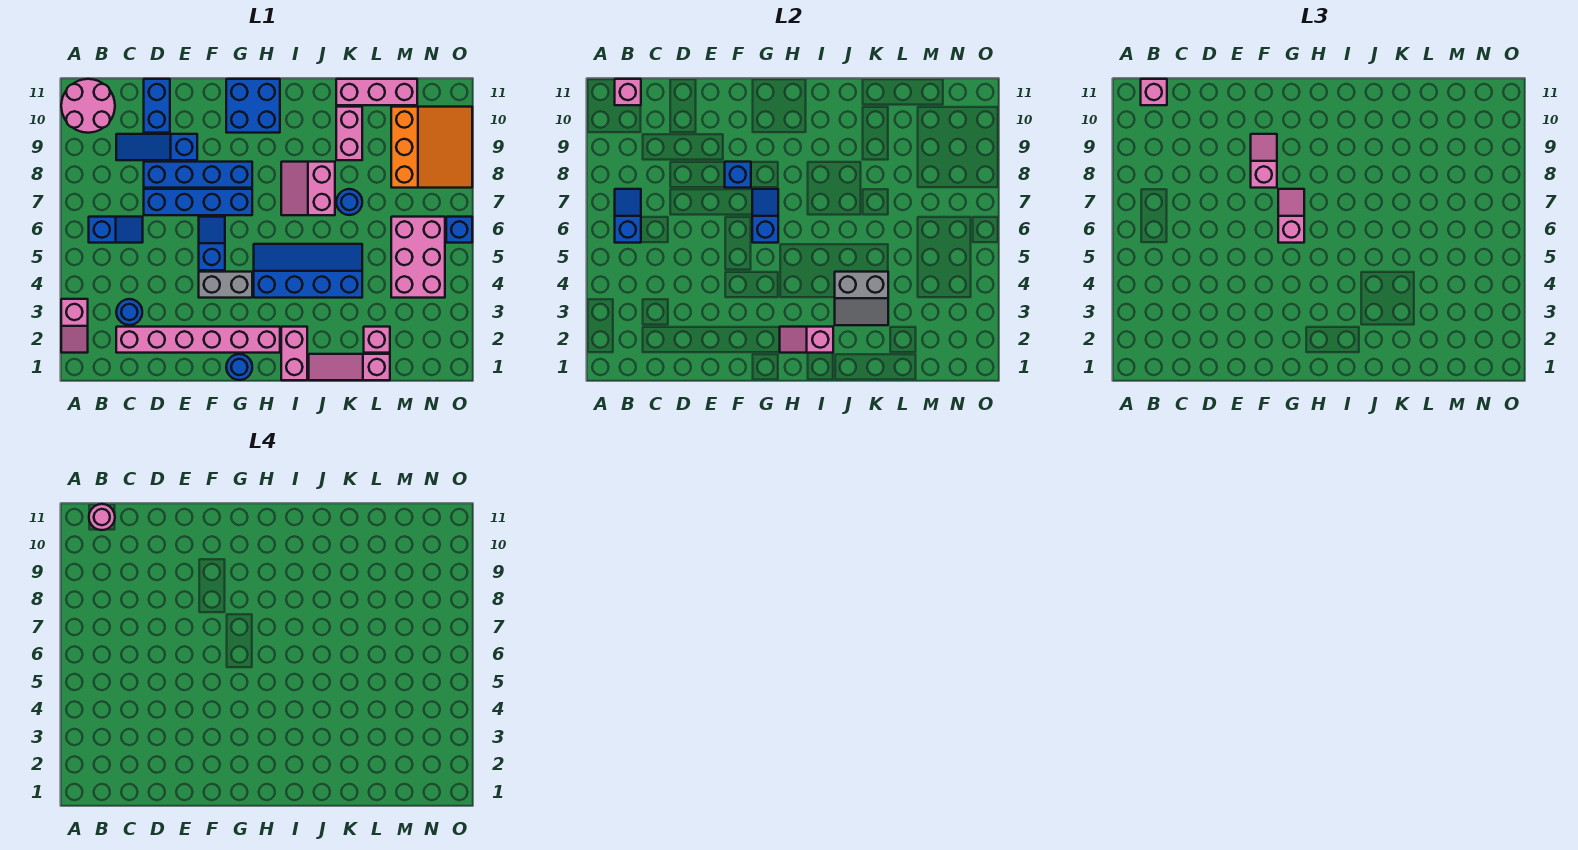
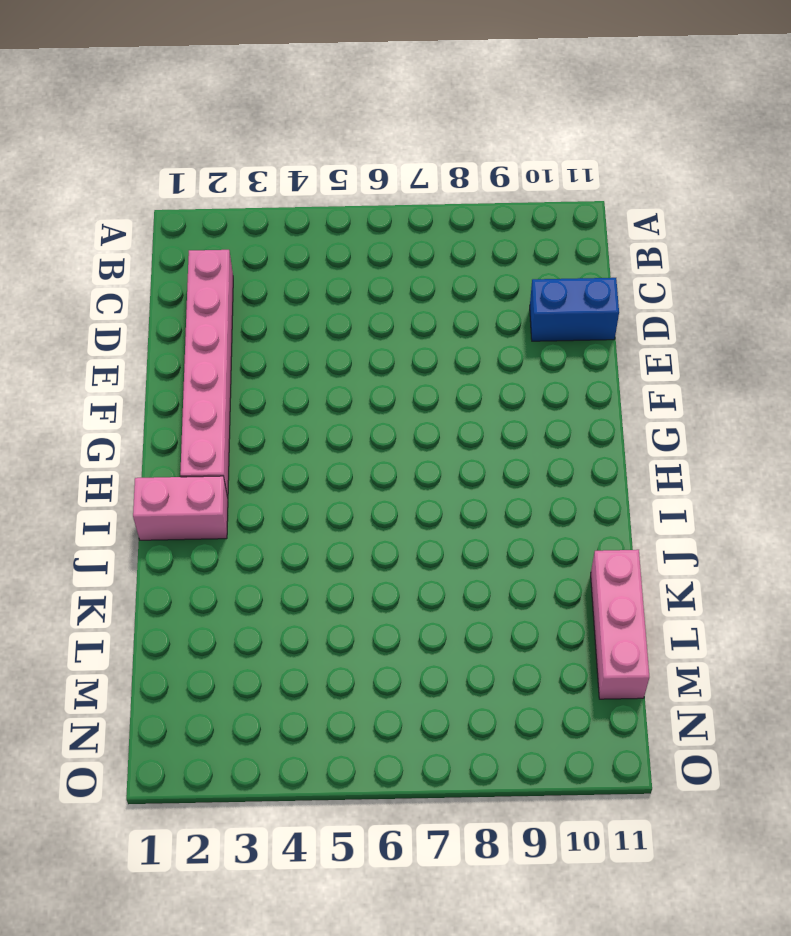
none -> pink 1x2 slope [61,299,88,353]
none -> pink 2x2 round brick [61,79,115,133]
none -> blue 1x2 slope [89,217,143,243]
none -> blue 1x1 round brick [116,299,142,325]

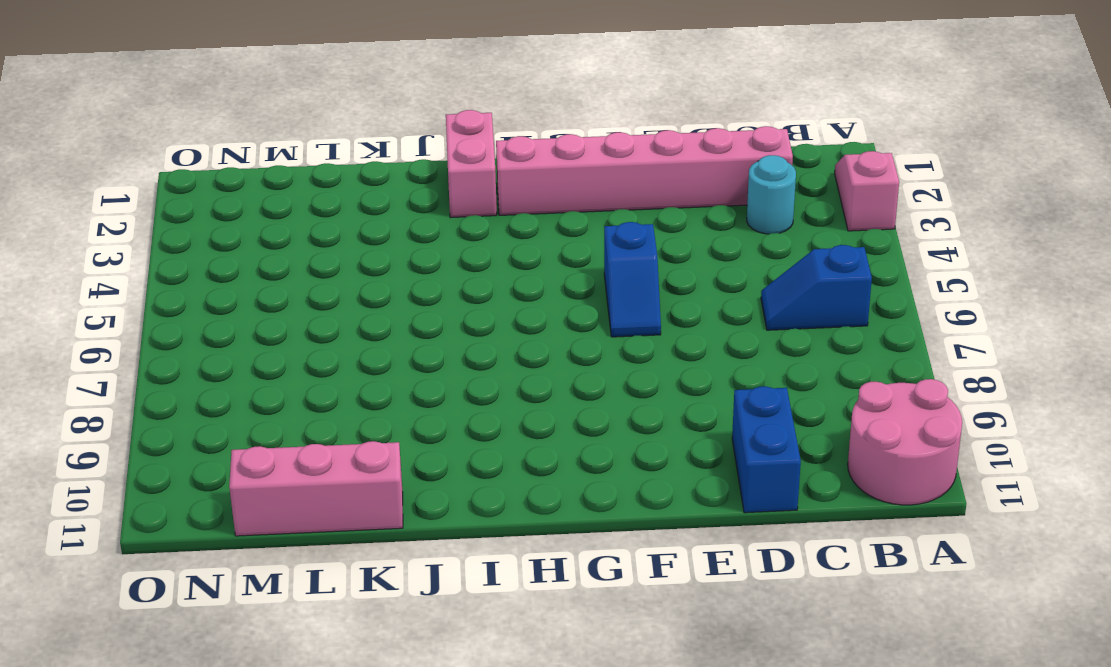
cyan 1x1 round brick [747,155,796,234] -> blue 1x1 round brick [116,299,142,325]
none -> blue 1x3 slope [116,134,197,160]
none -> blue 1x4 brick [144,189,252,215]
none -> blue 1x4 brick [144,162,252,188]
none -> grey 1x2 brick [199,272,252,298]

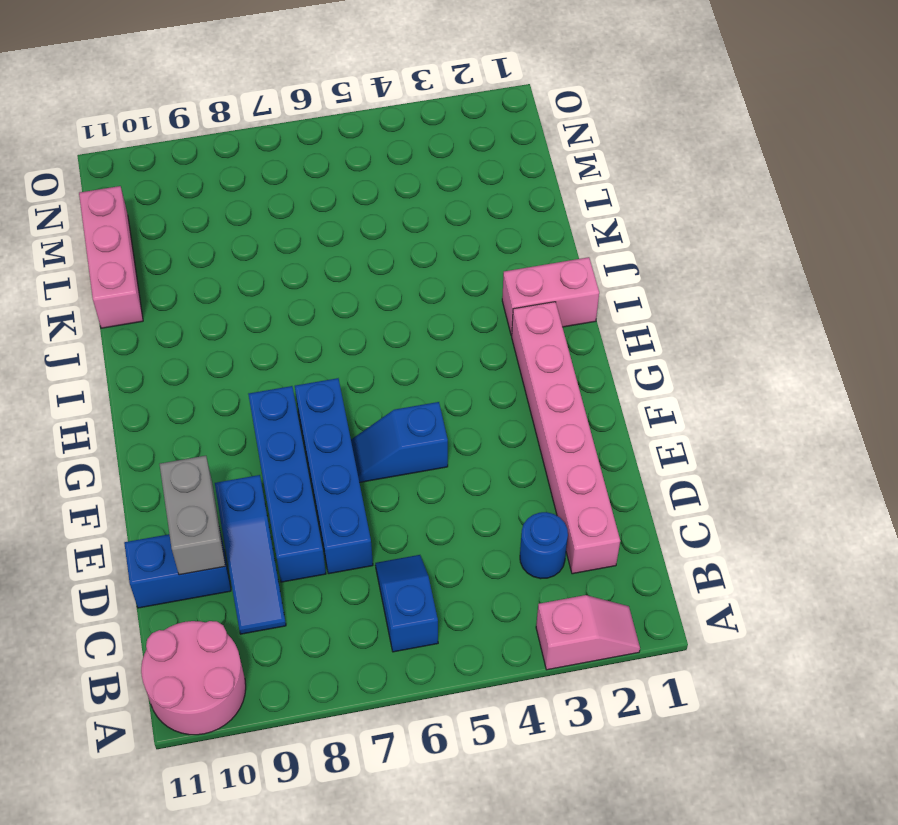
grey 1x2 brick [160,456,225,575] -> grey 1x2 brick moved to [199,272,252,298]
none -> blue 1x1 round brick [226,354,252,380]
none -> blue 2x2 brick [226,79,280,133]
none -> blue 2x4 slope [254,244,362,298]
none -> pink 2x2 slope [281,162,335,215]

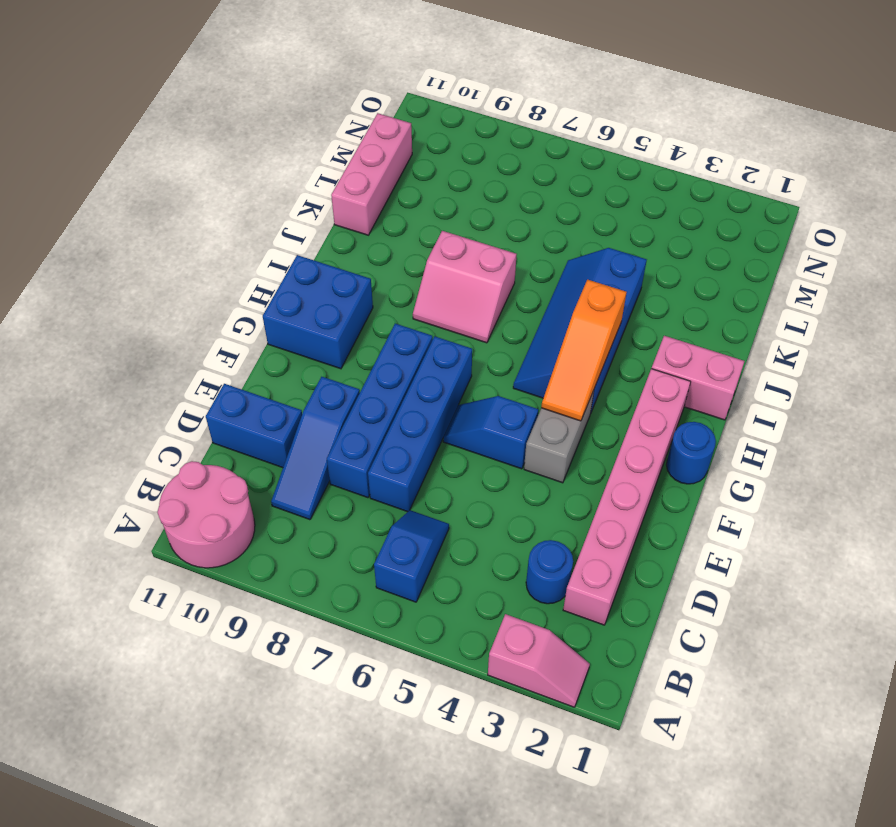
orange 1x3 slope [541,280,627,421] -> none
none -> pink 1x3 slope [309,354,390,380]
none -> blue 1x1 round brick [336,189,362,215]
none -> pink 1x2 brick [336,107,362,160]
none -> pink 1x1 brick [364,327,390,353]

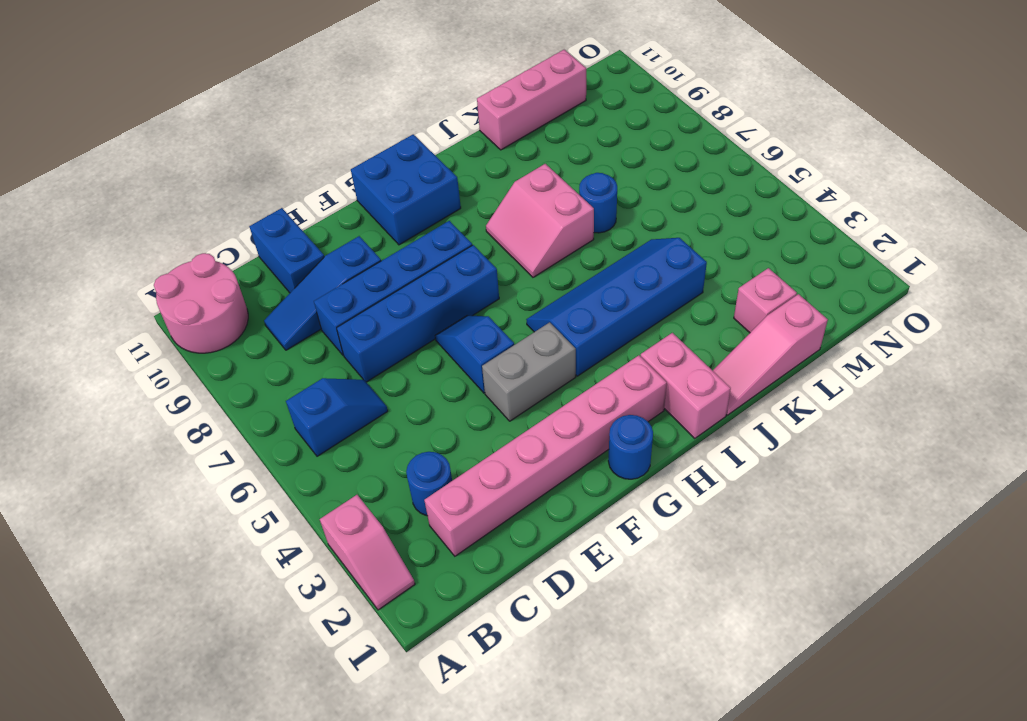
none -> pink 1x2 brick [336,107,362,160]
none -> pink 2x3 brick [391,217,445,298]
none -> orange 3x3 slope [391,107,472,188]
none -> blue 1x1 brick [446,217,472,243]

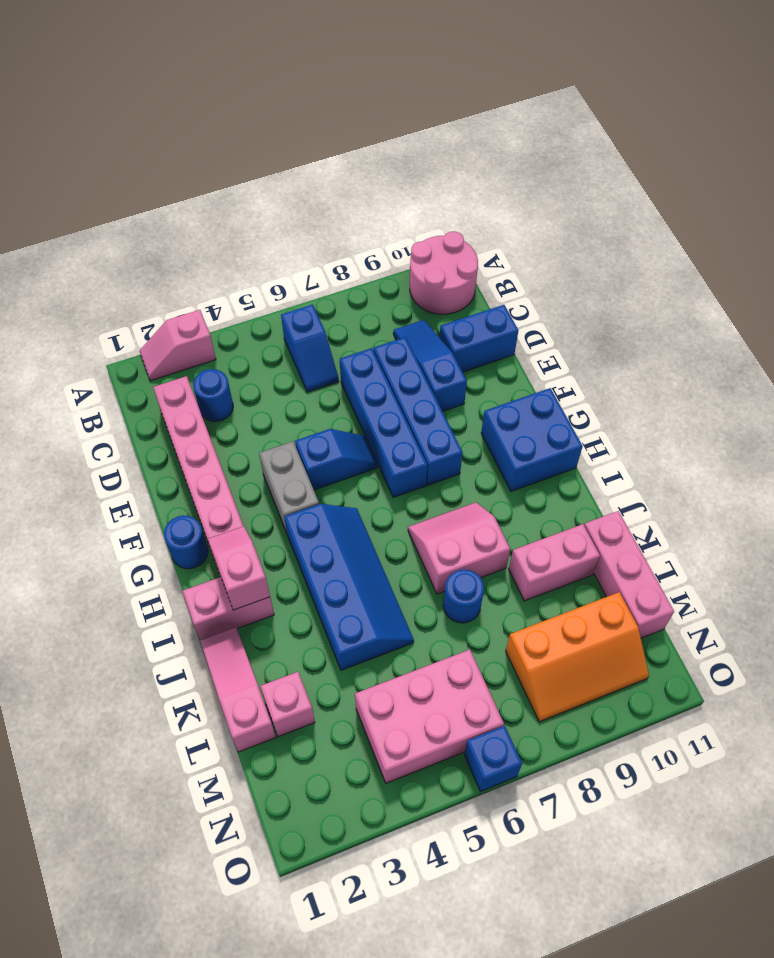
orange 2x3 slope [506,592,649,722] -> orange 3x3 slope [391,107,472,188]
none -> blue 1x2 slope [615,189,641,243]
none -> pink 1x1 brick [615,79,641,105]
none -> blue 1x1 brick [725,162,751,188]
none -> blue 1x2 slope [752,189,778,243]

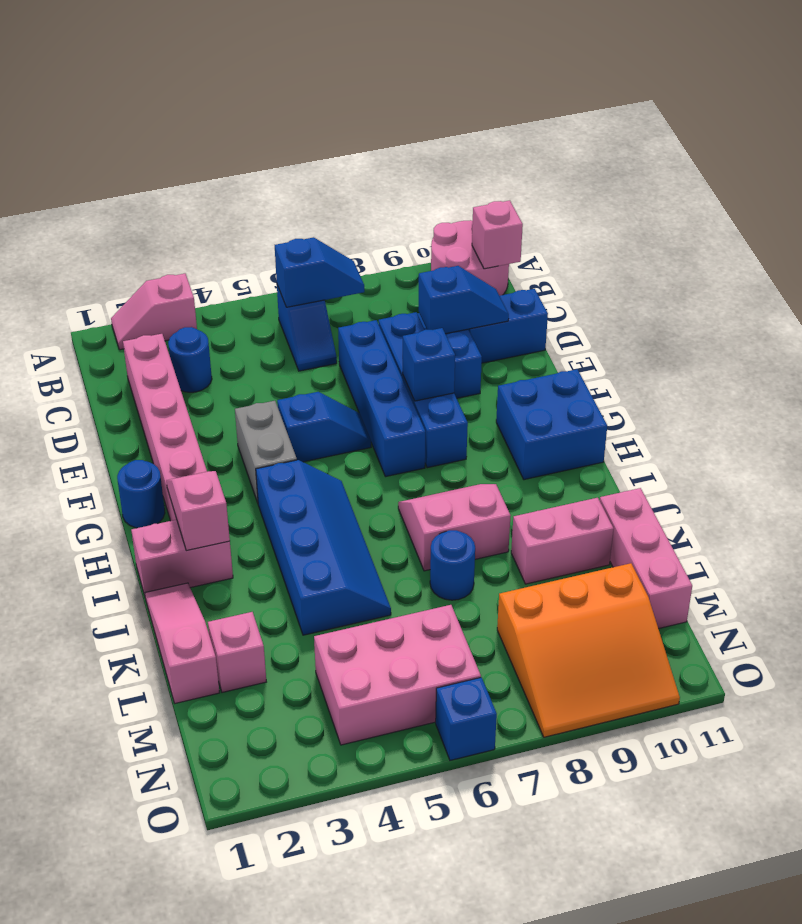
blue 1x2 slope [419,266,509,334] -> blue 1x2 slope moved to [752,189,778,243]
none -> grey 2x2 slope [835,272,888,325]
none -> pink 1x1 brick [1141,79,1167,105]
none -> pink 1x2 slope [1251,134,1277,188]
none -> pink 1x2 slope [1278,189,1304,243]

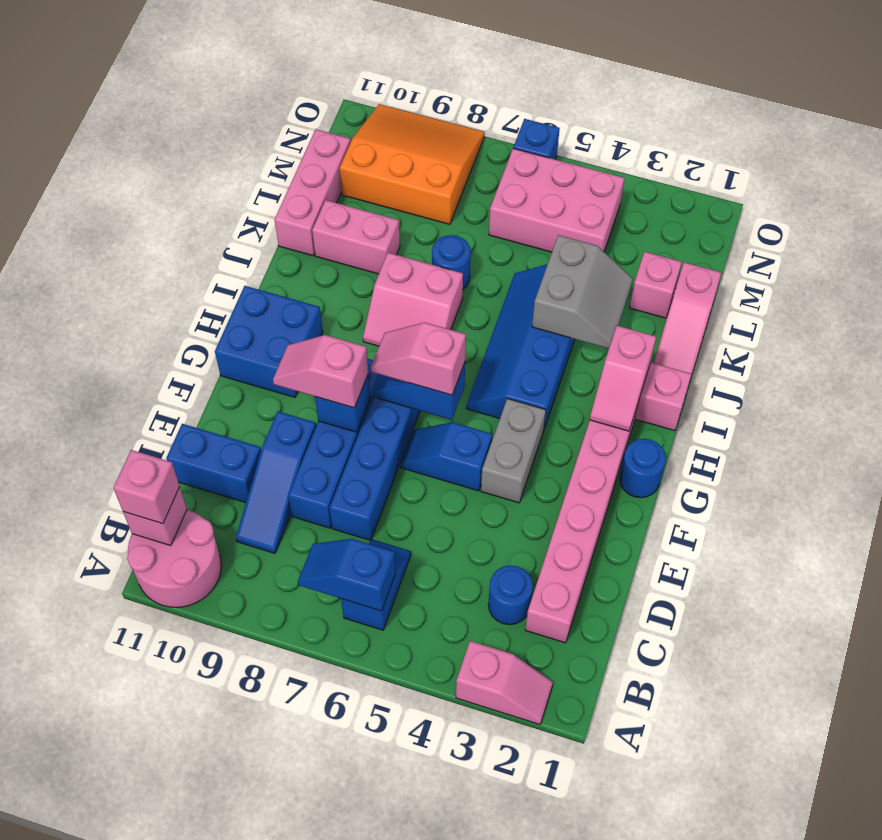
none -> pink 1x1 round brick [89,504,115,530]

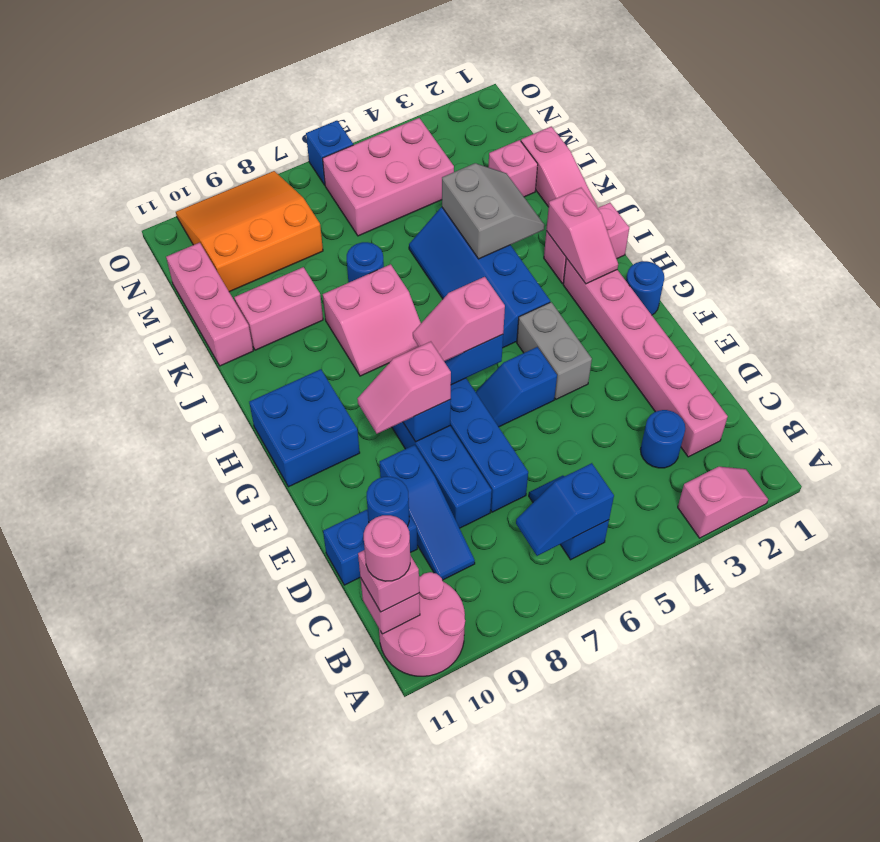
blue 1x1 round brick [367,477,409,526] -> none

